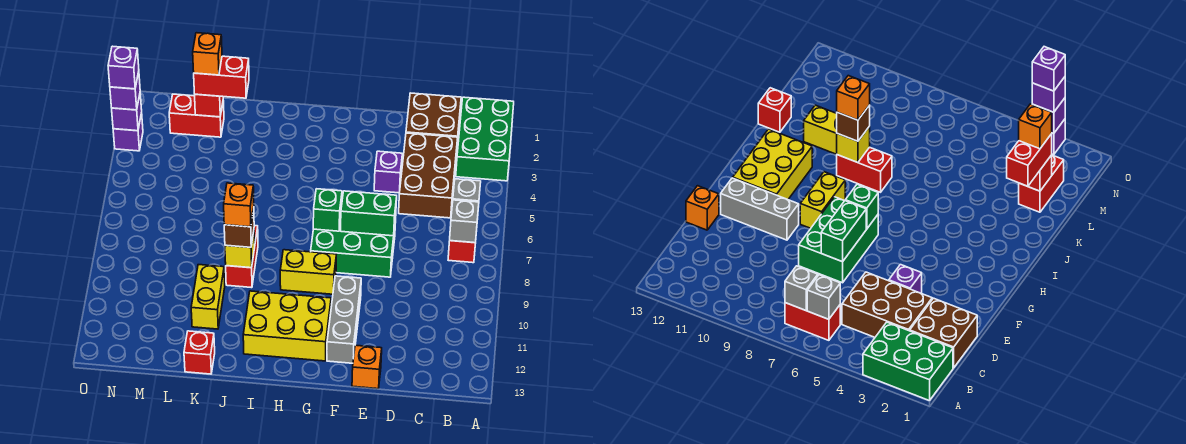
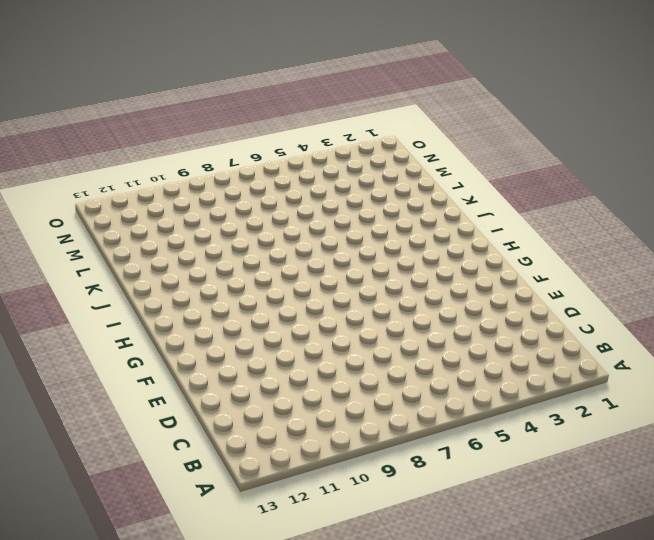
none -> green 2x3 brick [456,97,514,181]
none -> red 1x2 brick [448,241,475,263]
none -> brown 2x2 brick [406,93,461,143]

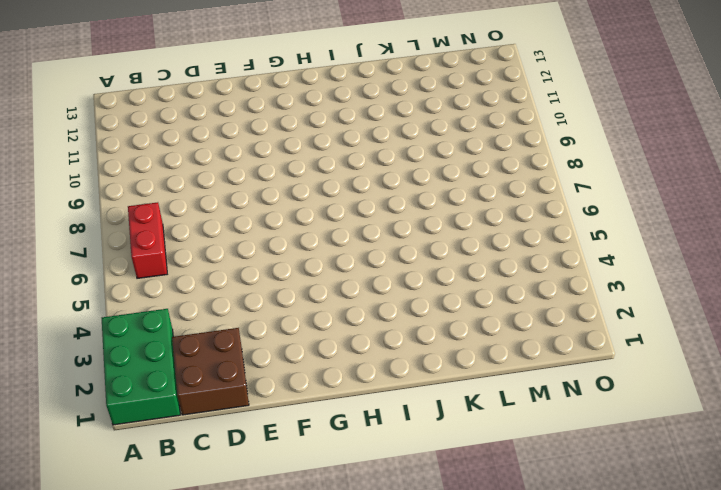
none -> brown 2x3 brick [399,133,458,218]
none -> purple 1x1 brick [374,151,402,193]
none -> green 2x3 brick [311,219,396,277]

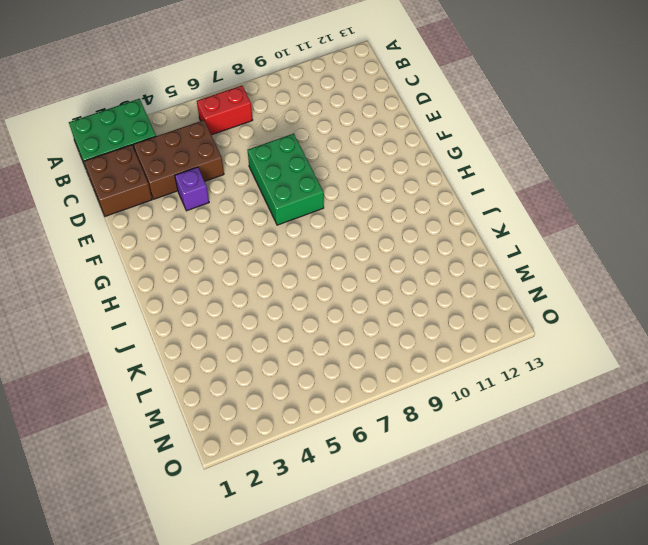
none -> orange 1x1 brick [352,345,382,389]
none -> grey 1x3 brick [327,276,361,363]
none -> yellow 1x2 brick [280,250,336,294]

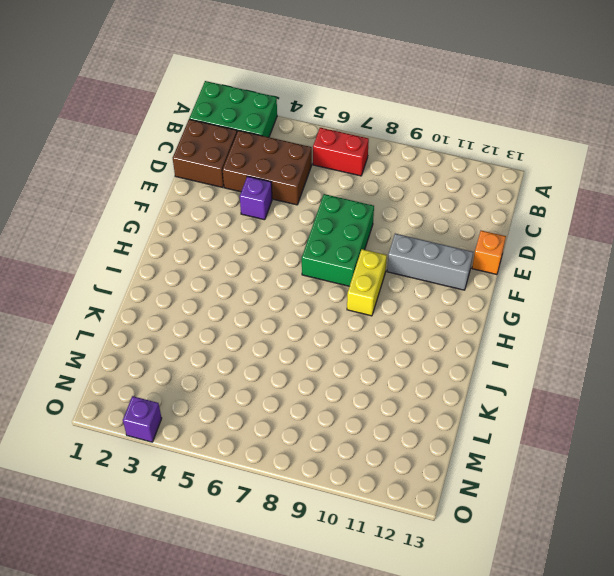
none -> yellow 2x3 brick [243,291,331,361]
none -> red 1x2 brick [226,226,258,288]
none -> yellow 1x2 brick [191,265,225,329]

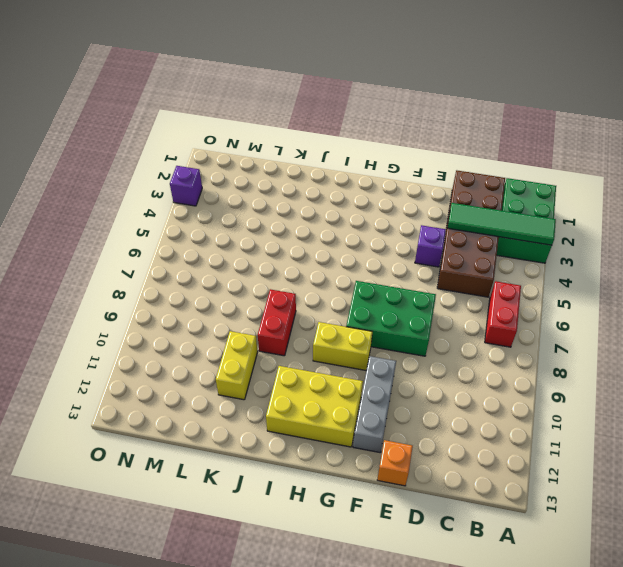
green 1x4 tile [448,203,556,245] -> none
none -> red 1x1 brick [184,331,215,374]
none -> red 1x2 brick [169,94,224,137]
none -> grey 1x1 brick [453,179,481,202]

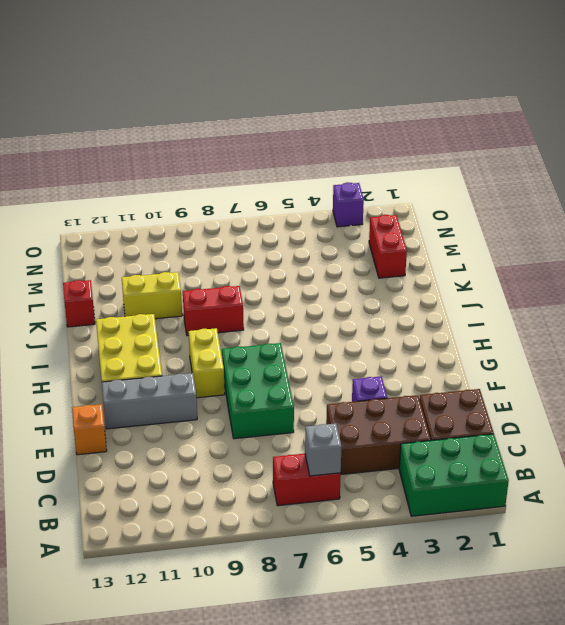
none -> grey 1x1 brick [450,200,479,243]
none -> green 1x2 brick [341,191,397,236]
none -> green 1x1 brick [313,189,342,231]

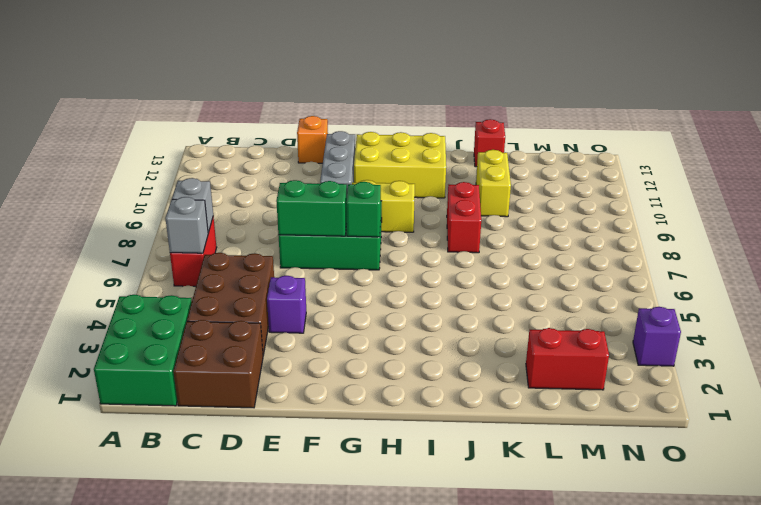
none -> yellow 1x1 brick [225,232,255,268]
none -> red 1x1 brick [195,94,223,117]
none -> purple 1x1 brick [112,94,142,131]

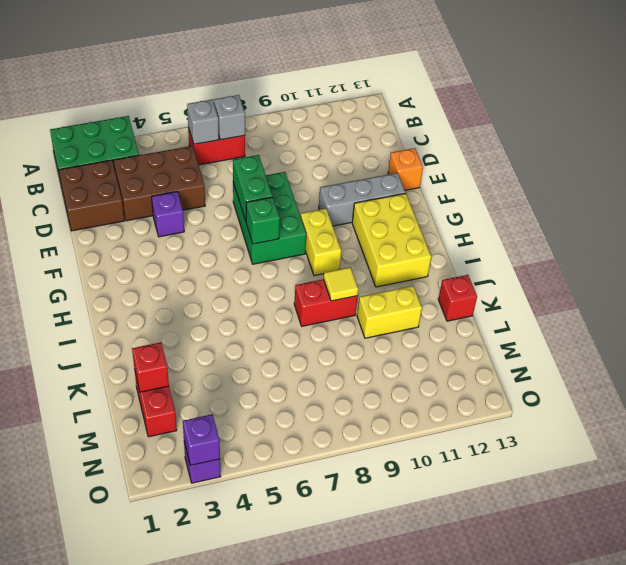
yellow 1x1 tile [324,267,358,301] -> yellow 1x1 brick [225,232,255,268]
none -> brown 1x1 brick [224,209,254,247]
none -> red 1x2 brick [194,56,249,98]
none -> purple 1x1 brick [110,72,140,110]

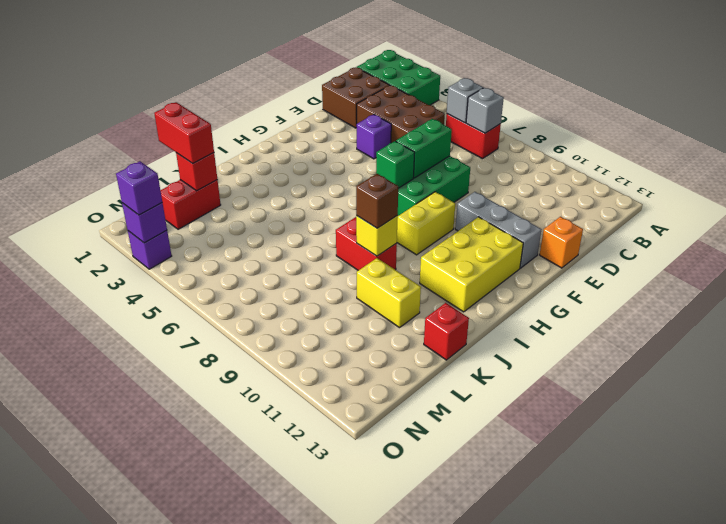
red 1x2 brick [154,102,214,163] -> red 1x2 brick turned to [194,56,249,98]
none -> orange 1x1 brick [224,183,254,227]
none -> orange 1x1 brick [193,33,222,75]
none -> purple 1x1 brick [108,46,139,89]

